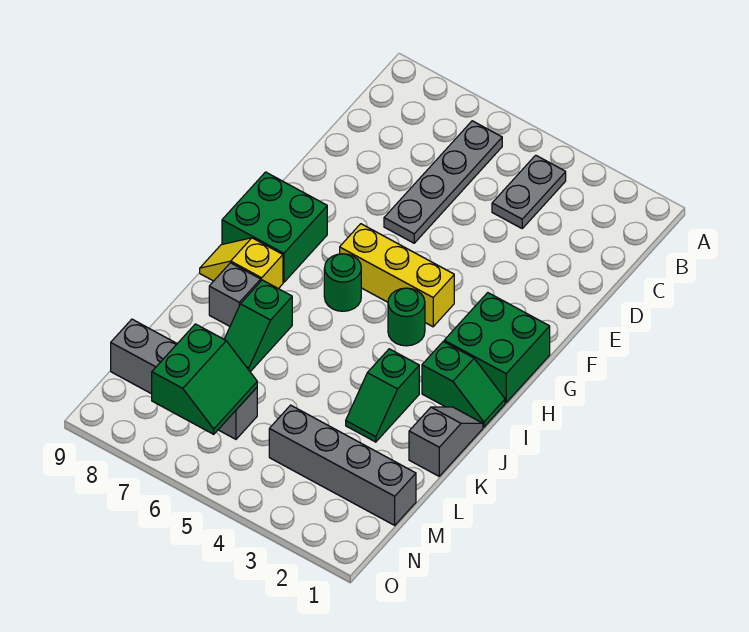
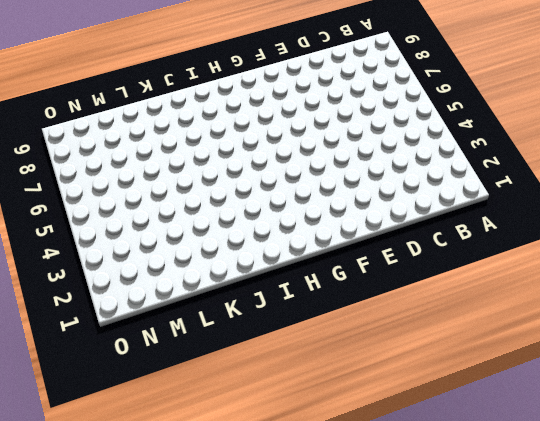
none -> grey 1x2 plate [492,155,566,228]
none -> grey 1x4 plate [384,121,502,243]
none -> green 2x2 brick [444,293,550,403]

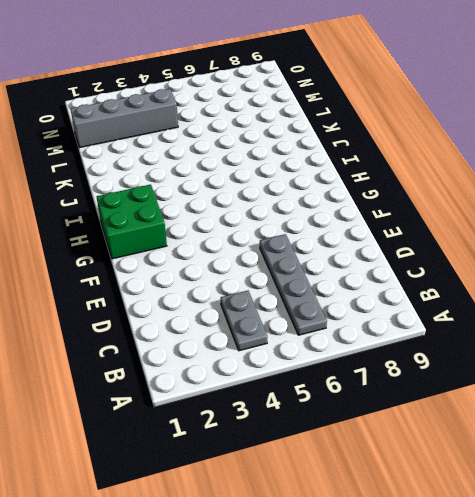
none -> yellow 1x3 brick [340,224,454,327]
none -> green 2x2 brick [222,172,327,282]
none -> green 1x1 round brick [388,288,425,346]

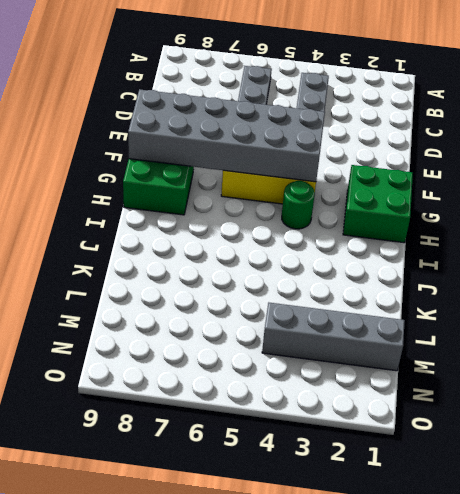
grey 2x6 brick [128,89,325,182] -> none
none -> green 1x1 round brick [324,254,361,311]
none -> green 1x2 slope [422,342,505,427]
none -> yellow 1x2 slope [200,238,283,289]

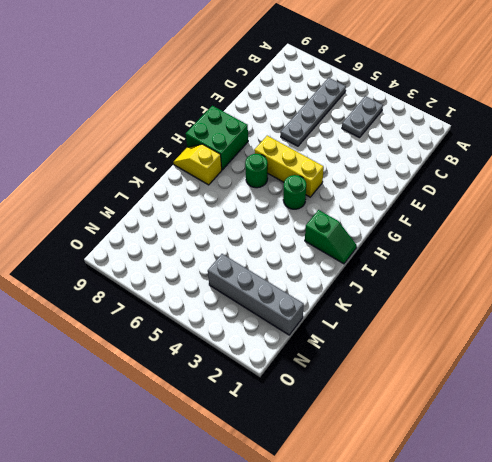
none -> green 2x2 brick [444,293,550,403]
none -> grey 1x2 slope [409,407,483,476]
none -> green 1x2 slope [346,349,419,442]

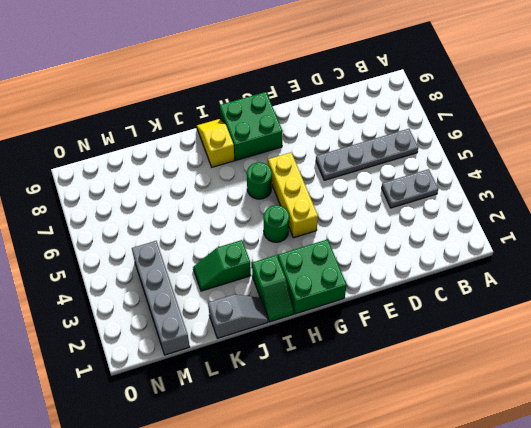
none -> green 1x2 slope [224,280,292,372]
none -> grey 1x1 brick [209,263,261,326]
none -> grey 1x4 brick [111,319,257,439]

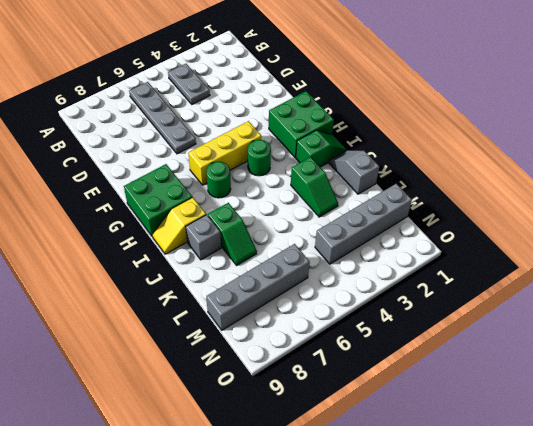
none -> green 2x2 slope [152,324,257,434]

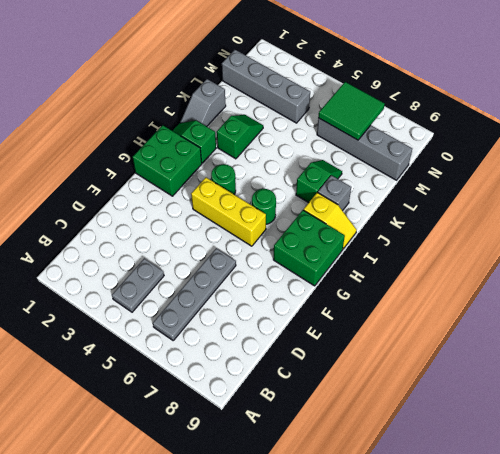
green 2x2 tile [318,82,385,140] -> green 2x2 slope [152,324,257,434]

